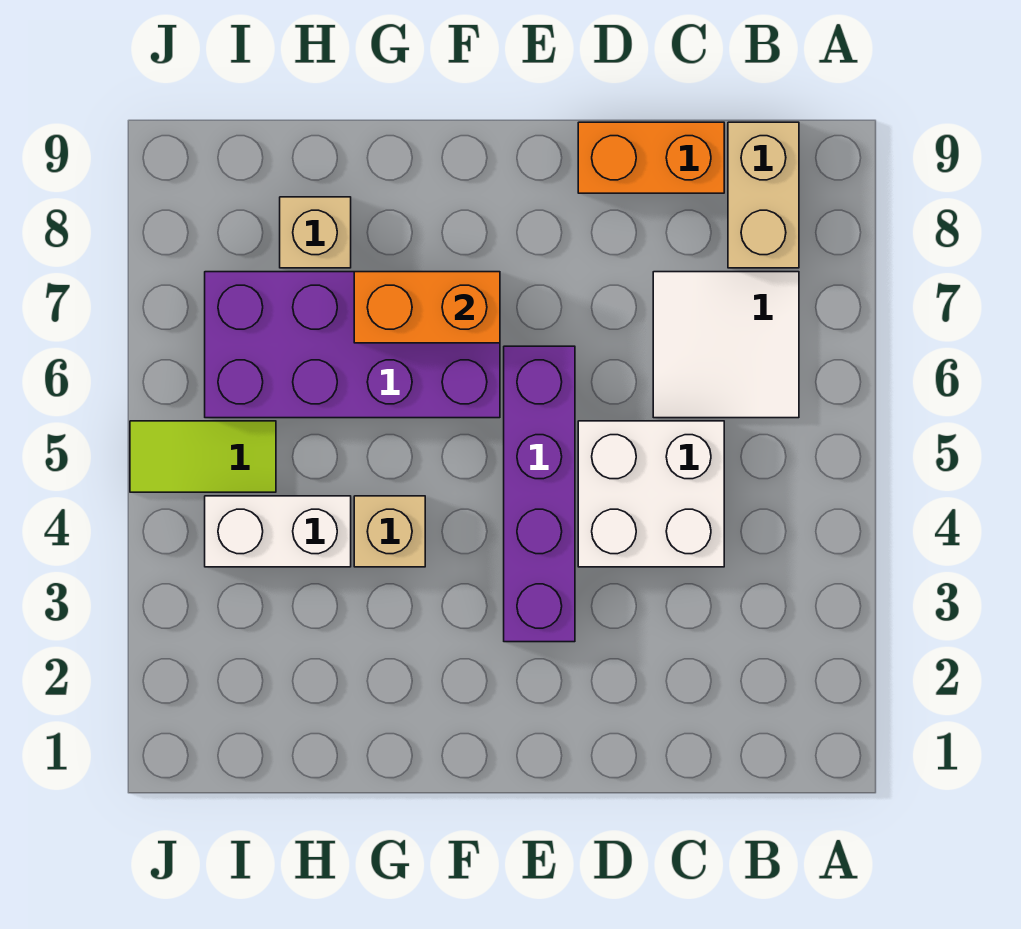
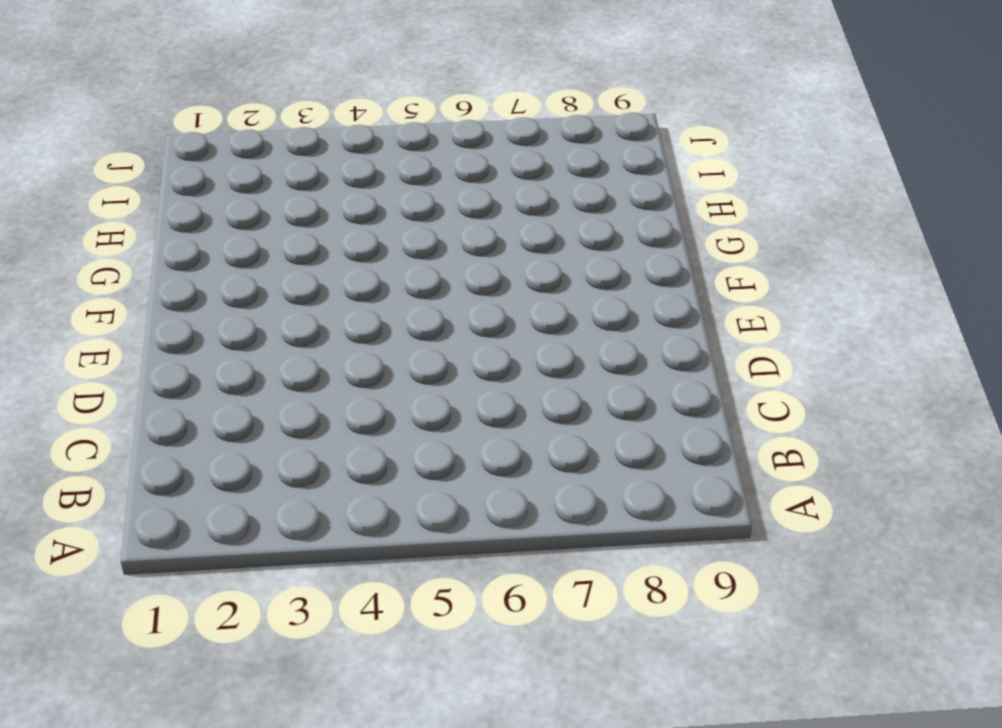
none -> white 2x2 tile [653,272,799,418]
none -> tan 1x2 brick [728,122,799,268]

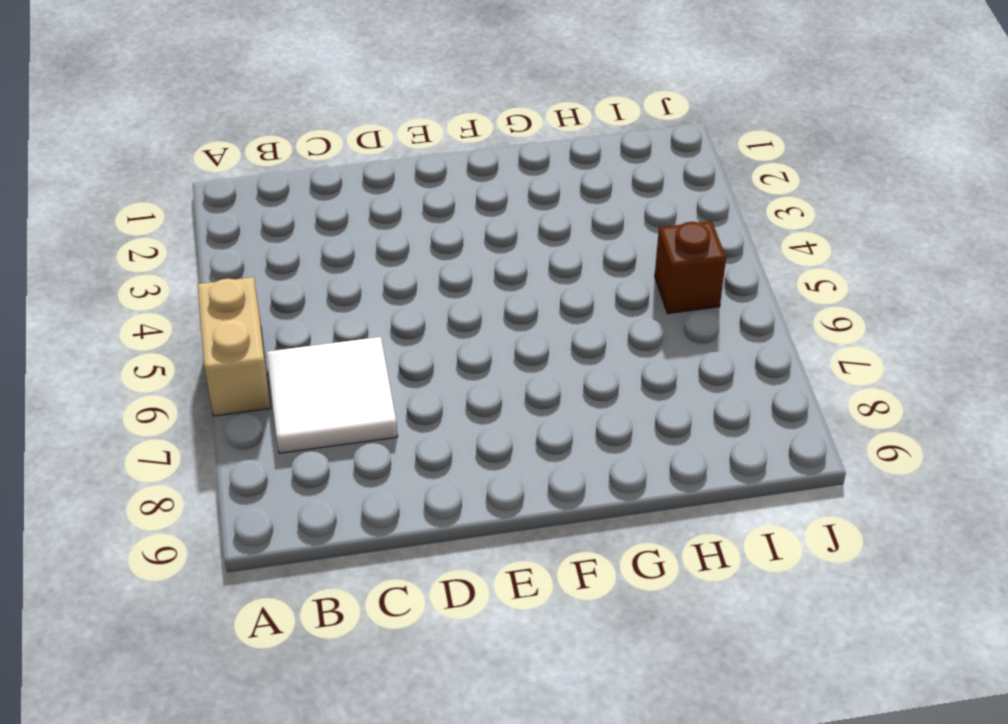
tan 1x2 brick [197,277,271,416] -> tan 1x2 brick moved to [728,122,799,268]
brown 1x1 brick [655,221,726,314] -> lime 1x2 tile [130,421,276,492]
none -> white 2x2 brick [578,421,724,567]
none -> orange 1x2 brick [578,122,724,193]

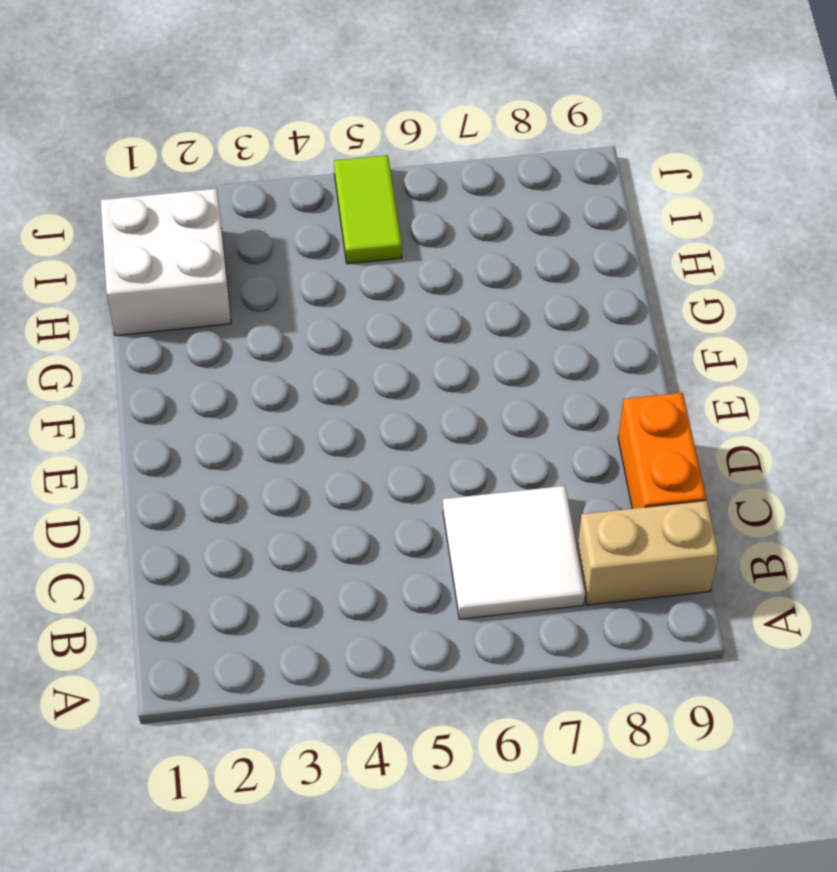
white 2x2 brick [101,188,231,336] -> white 2x2 brick moved to [578,421,724,567]
none -> purple 1x4 brick [504,346,575,642]
none -> purple 2x4 brick [205,272,500,418]

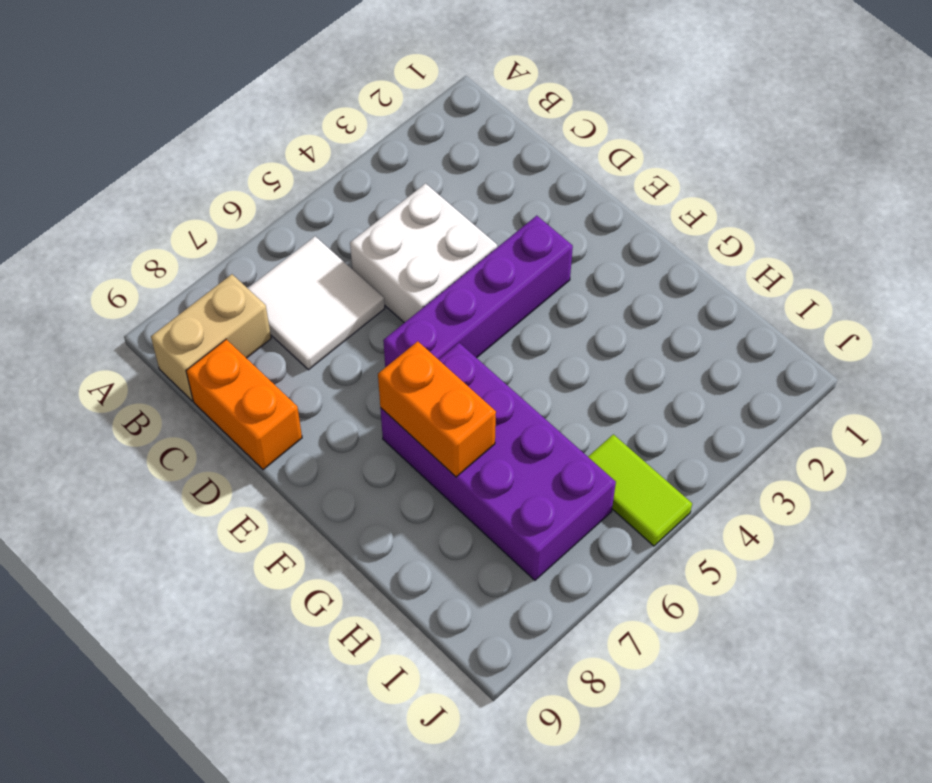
none -> tan 1x1 brick [354,496,425,567]
none -> white 1x2 brick [205,496,351,567]

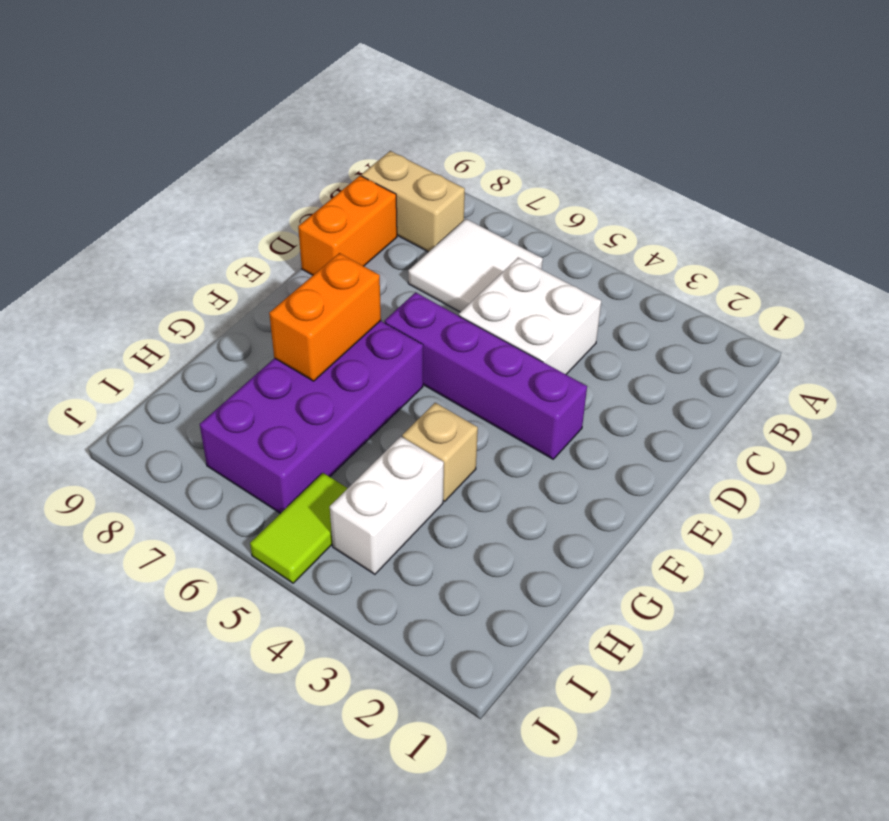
none -> tan 1x1 brick [280,197,351,268]

